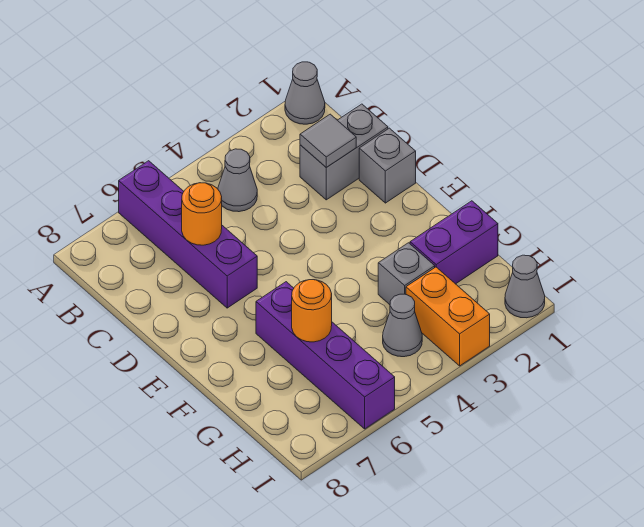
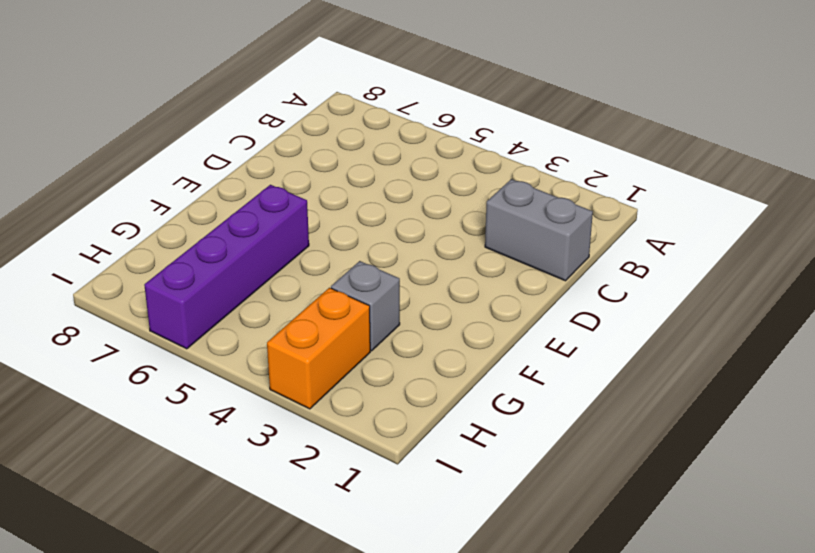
none -> grey 1x1 cone [285,62,325,124]
none -> purple 1x4 brick [119,161,257,308]
none -> grey 1x1 cone [218,149,257,212]

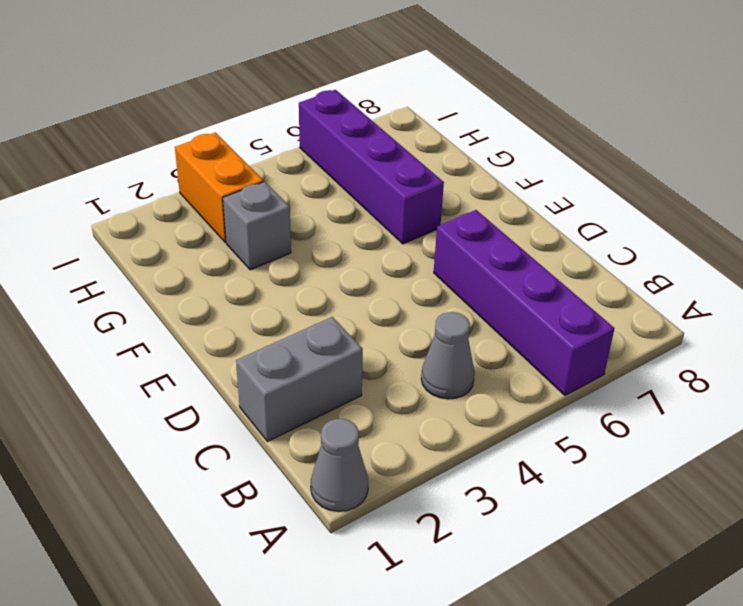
none -> grey 1x1 brick [359,128,416,203]
none -> purple 1x2 brick [410,201,498,284]
none -> grey 1x1 cone [383,294,422,357]

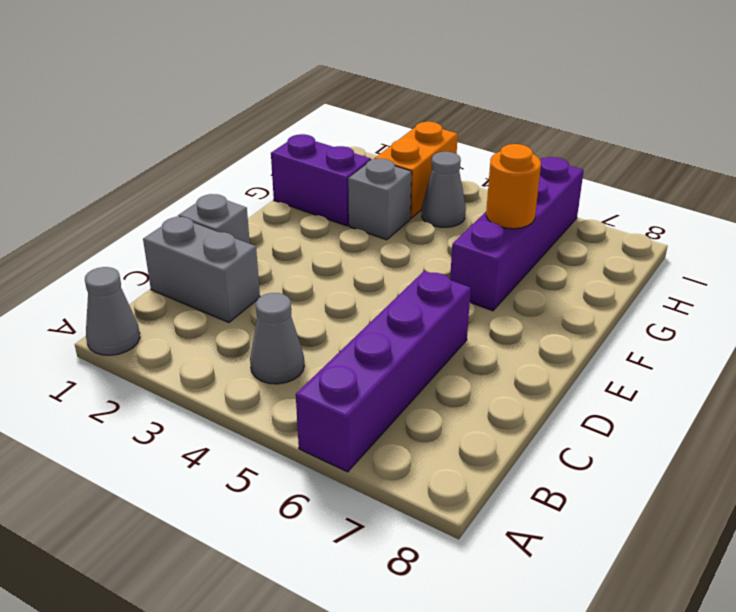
none -> grey 1x1 cone [505,255,545,318]
none -> grey 1x1 tile [300,114,356,167]
none -> orange 1x1 round brick [182,183,222,245]

